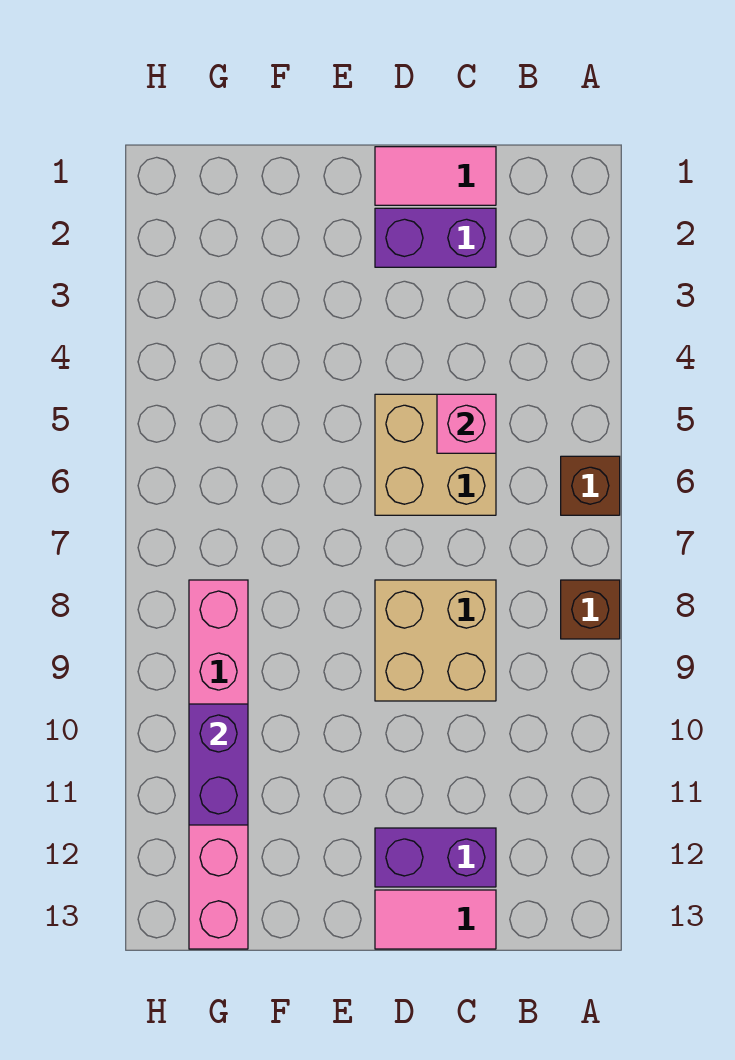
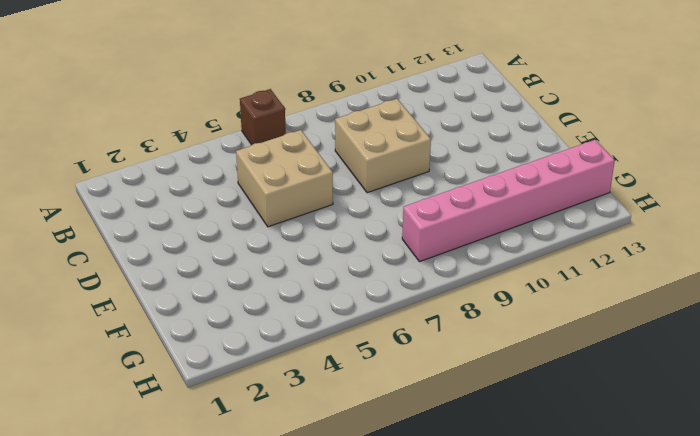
none -> brown 1x1 brick [561,580,620,639]
none -> pink 1x2 tile [375,147,496,205]

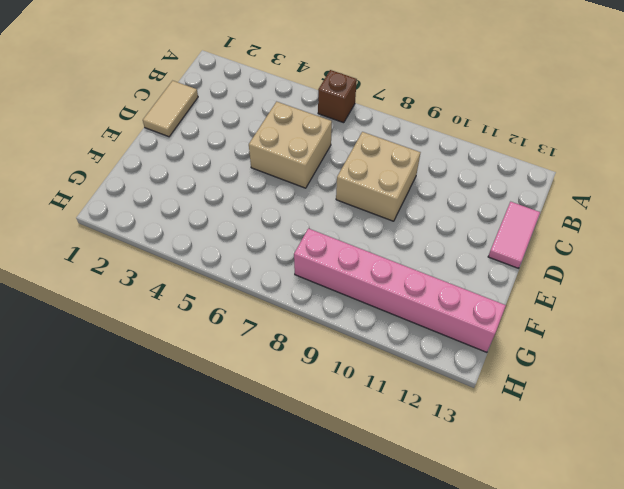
tan 1x2 tile [143,81,198,137] -> pink 1x2 tile [375,147,496,205]
none -> brown 1x1 brick [561,580,620,639]
none -> purple 1x2 brick [375,208,496,267]

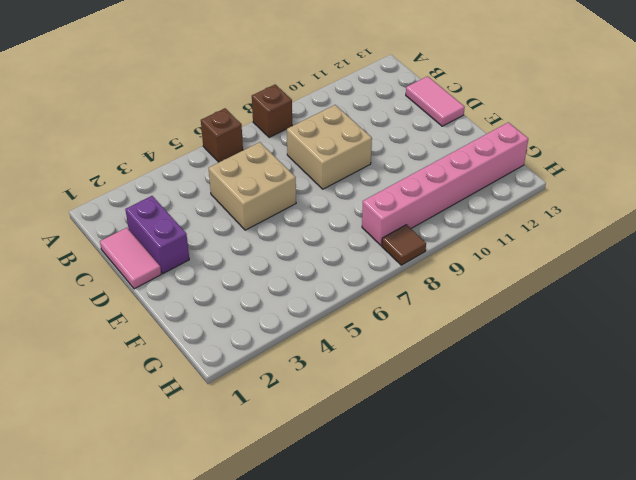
brown 1x1 tile [382,225,426,265] -> none
none -> purple 1x2 brick [375,828,496,887]
none -> pink 1x1 brick [437,394,496,453]

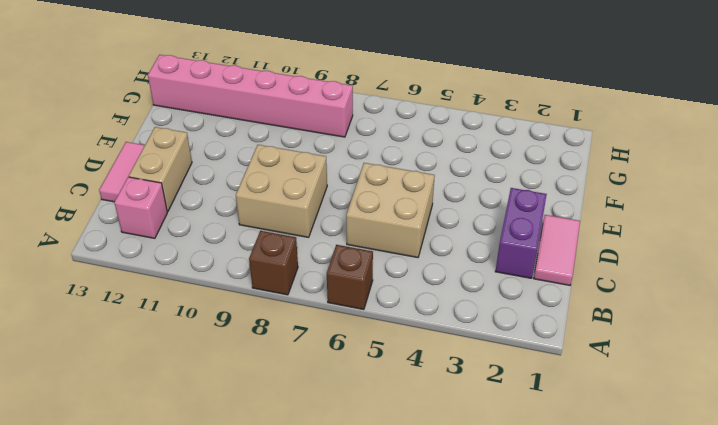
pink 1x1 brick [114,177,167,238] -> pink 1x1 brick moved to [437,394,496,453]
tan 1x2 brick [129,127,192,212] -> purple 1x2 brick [375,828,496,887]
none -> purple 1x2 brick [189,704,248,825]

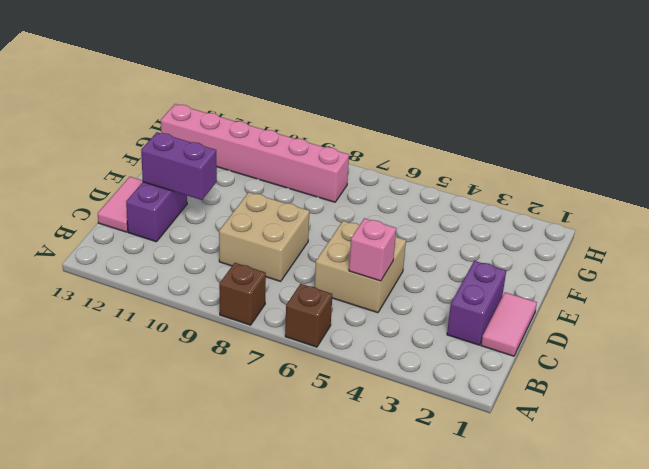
purple 1x2 brick [141,132,217,200] -> purple 1x2 brick moved to [189,704,248,825]

